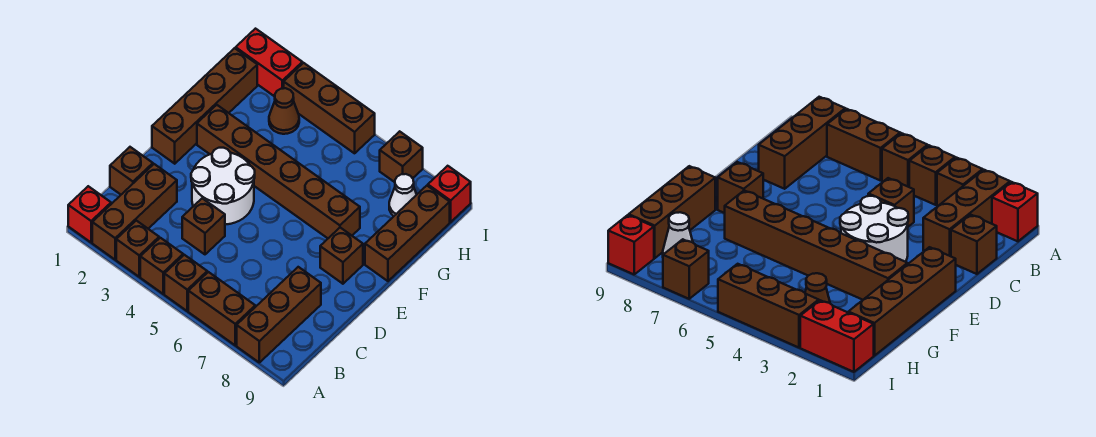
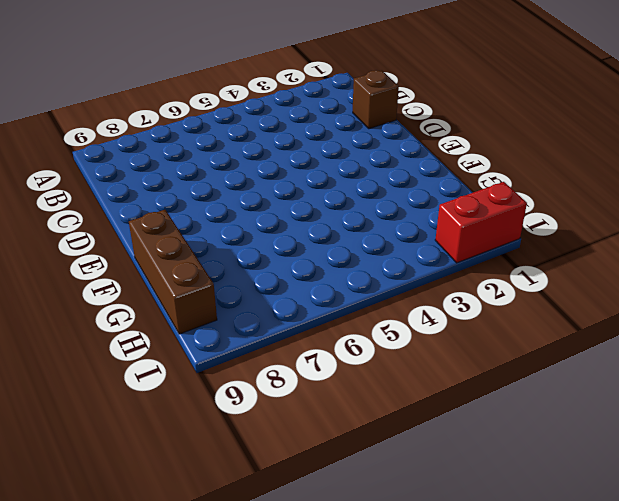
none -> red 1x1 brick [68,186,111,242]
none -> brown 1x3 brick [92,164,177,260]
none -> brown 1x1 brick [116,221,159,277]

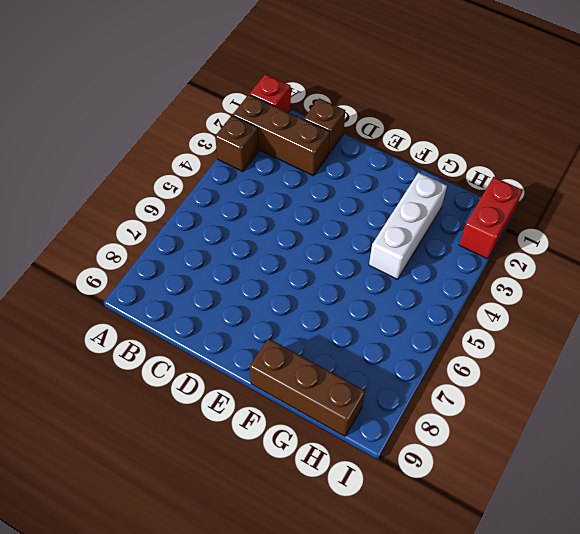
white 1x3 brick [369,172,447,279] -> none
none -> brown 1x1 brick [140,238,183,294]
none -> brown 1x1 brick [164,255,207,311]
none -> brown 1x2 brick [188,272,255,345]

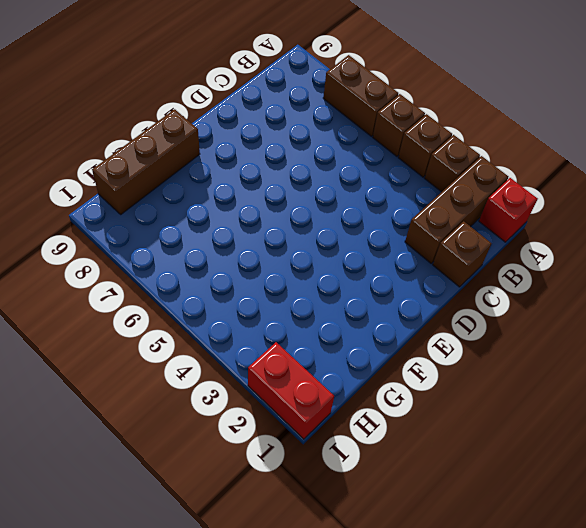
none -> brown 1x3 brick [237,267,321,362]
none -> brown 1x1 brick [182,198,225,254]
none -> white 2x2 round brick [191,148,255,225]

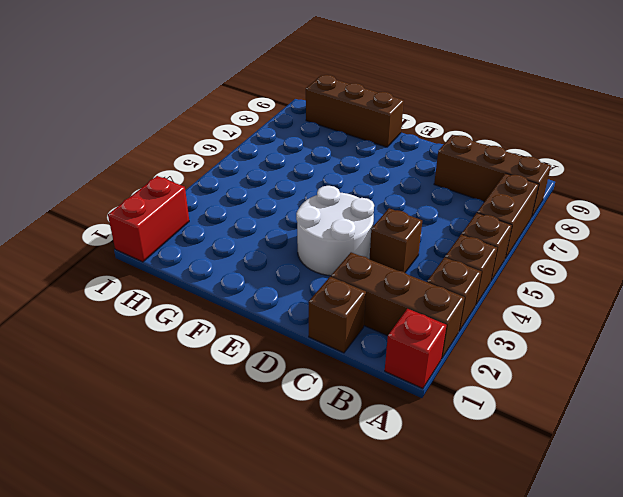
none -> brown 1x4 brick [152,48,257,164]
none -> brown 1x1 brick [320,228,363,284]
none -> brown 1x6 brick [197,105,360,238]

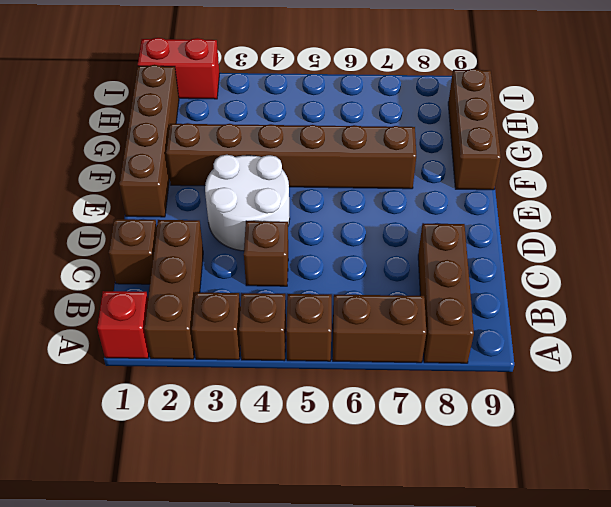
none -> brown 1x1 brick [320,228,363,284]
none -> brown 1x1 cone [269,88,299,134]
none -> white 1x1 cone [389,174,417,216]

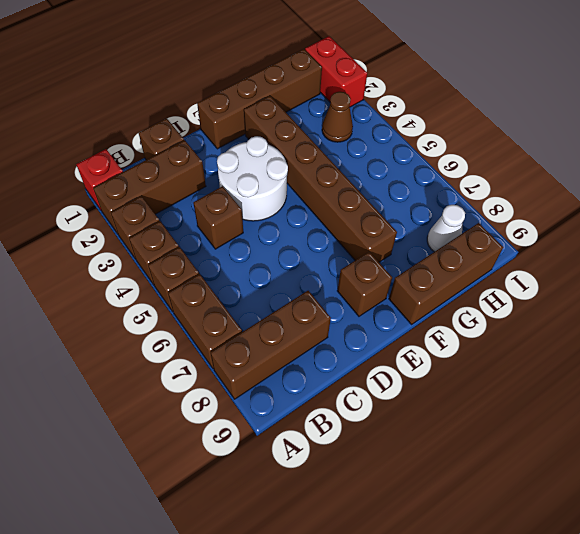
none -> brown 1x3 brick [284,63,375,153]
none -> brown 1x1 brick [380,131,423,182]
none -> red 1x1 brick [428,166,471,222]

